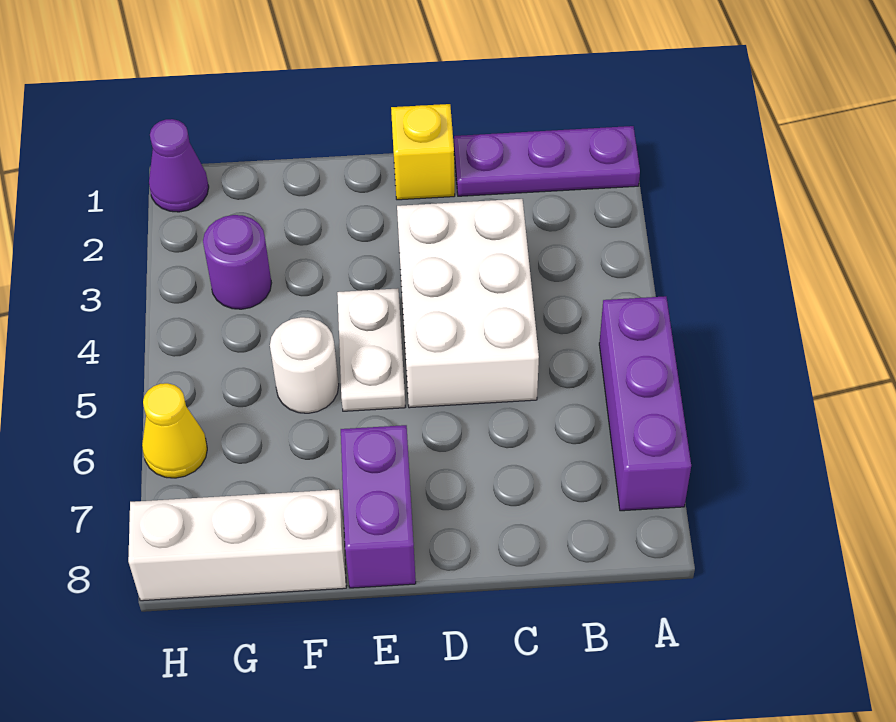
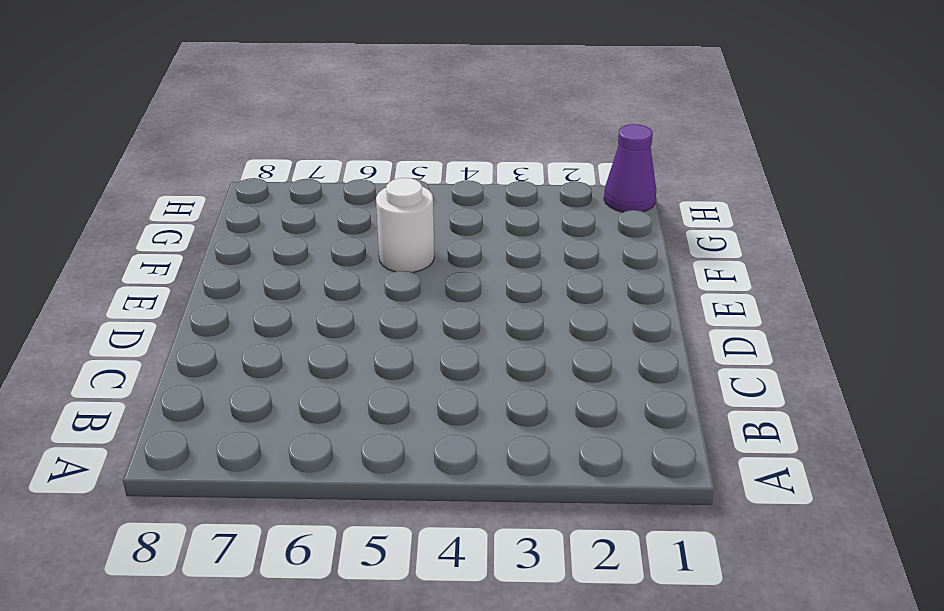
none -> purple 1x3 plate [454,126,640,196]
none -> purple 1x3 brick [599,296,691,511]

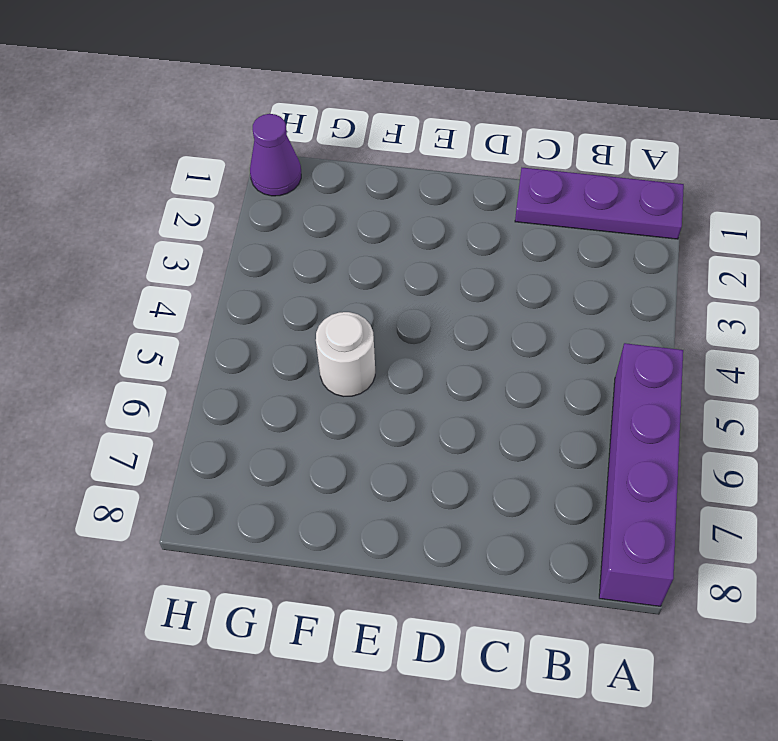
purple 1x4 brick [599,343,683,606] -> purple 1x3 brick [599,296,691,511]
none -> white 2x3 brick [397,199,539,408]
none -> yellow 1x1 brick [391,104,455,200]

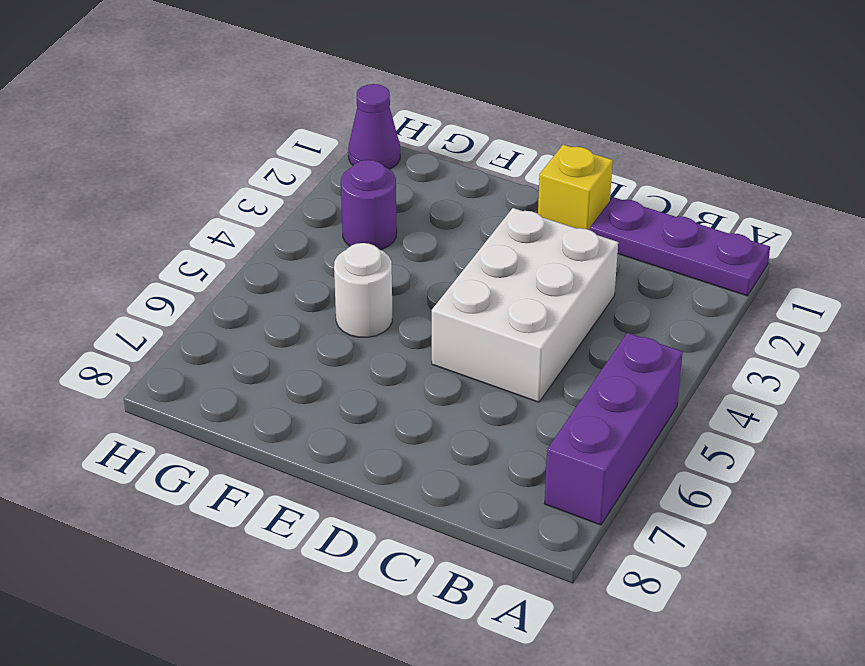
none -> white 1x2 plate [337,288,405,411]
none -> purple 1x2 brick [341,425,416,588]

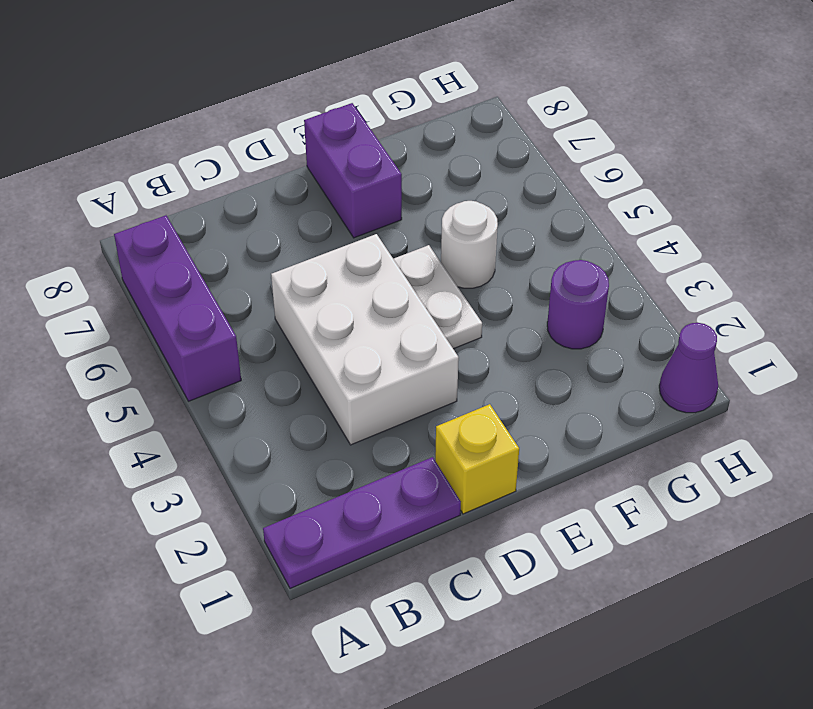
none -> white 1x3 brick [128,489,346,601]
none -> yellow 1x1 cone [142,383,207,478]

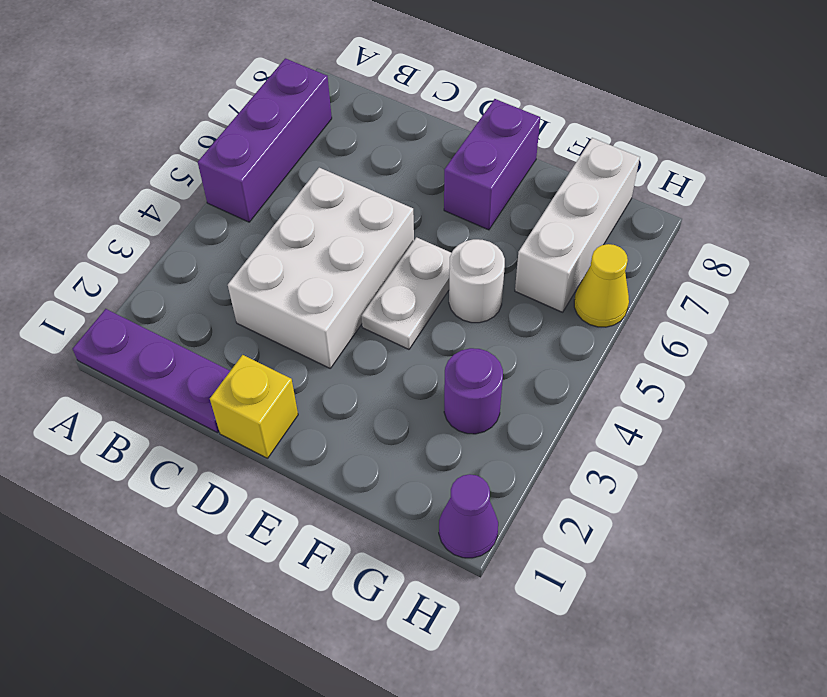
white 1x3 brick [515,138,640,312] -> white 1x3 brick turned to [128,489,346,601]

